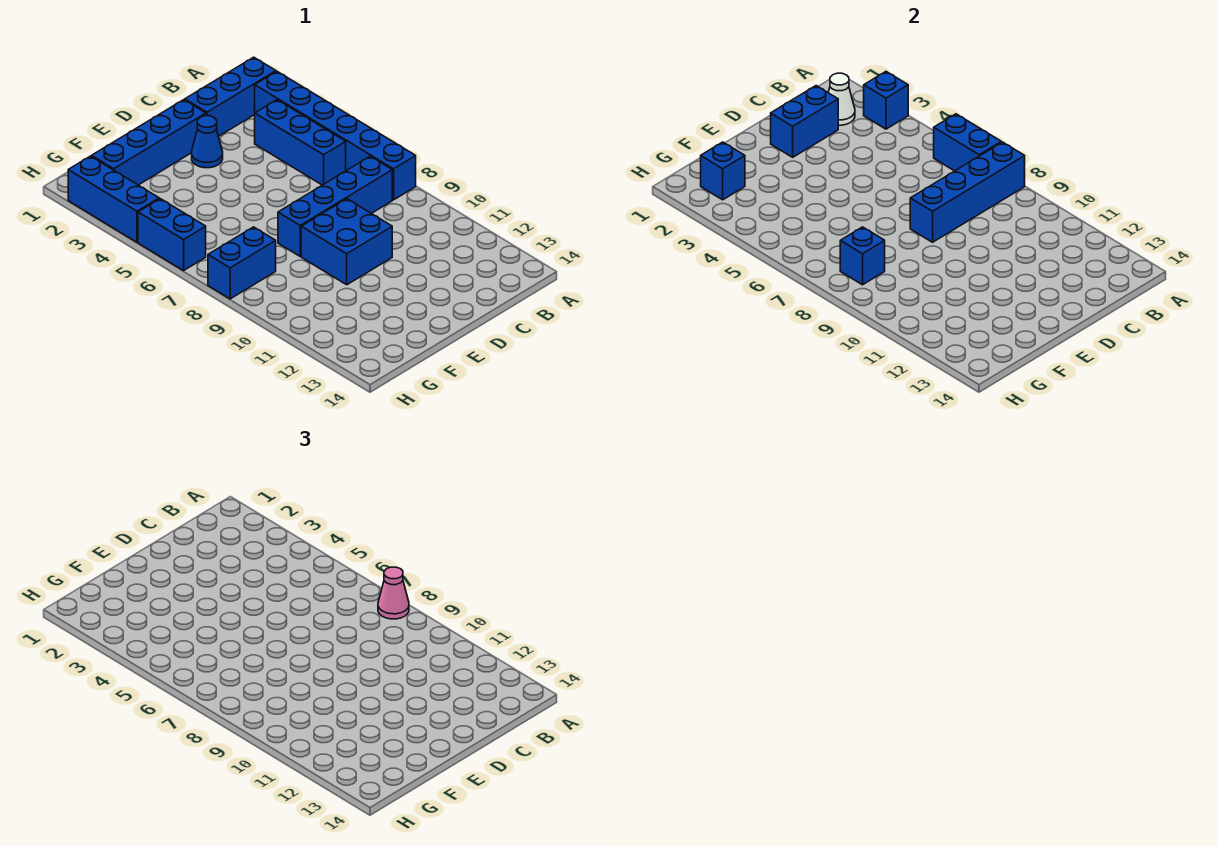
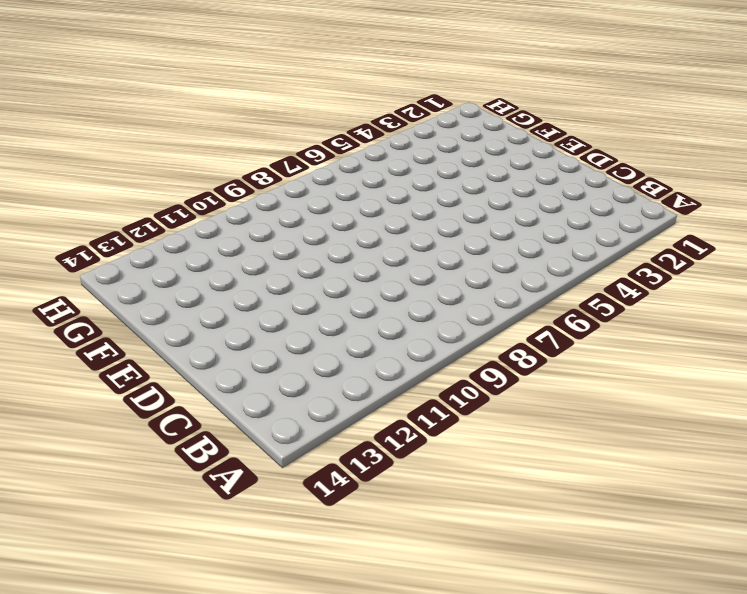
none -> blue 1x3 brick [185,57,276,136]
none -> blue 1x6 brick [255,72,416,200]
none -> blue 1x3 brick [255,100,346,185]

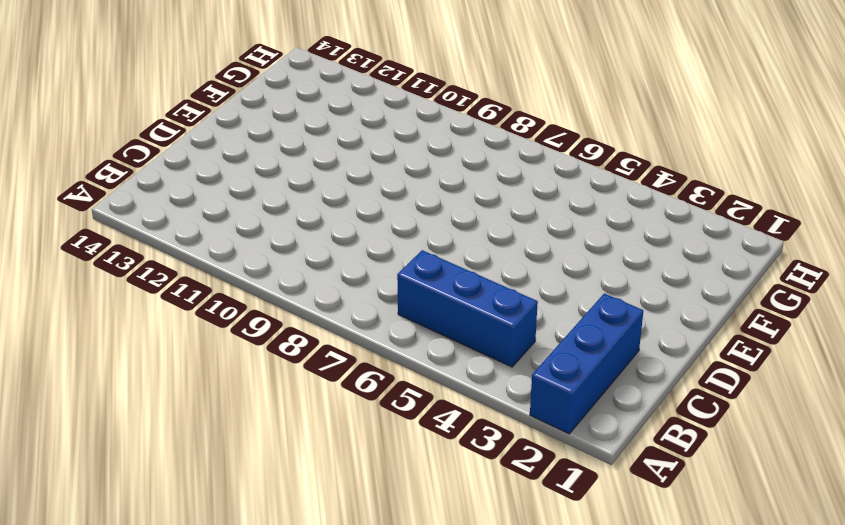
none -> blue 1x6 brick [255,72,416,200]
none -> blue 1x4 brick [278,156,392,256]
none -> blue 1x4 brick [92,100,206,185]

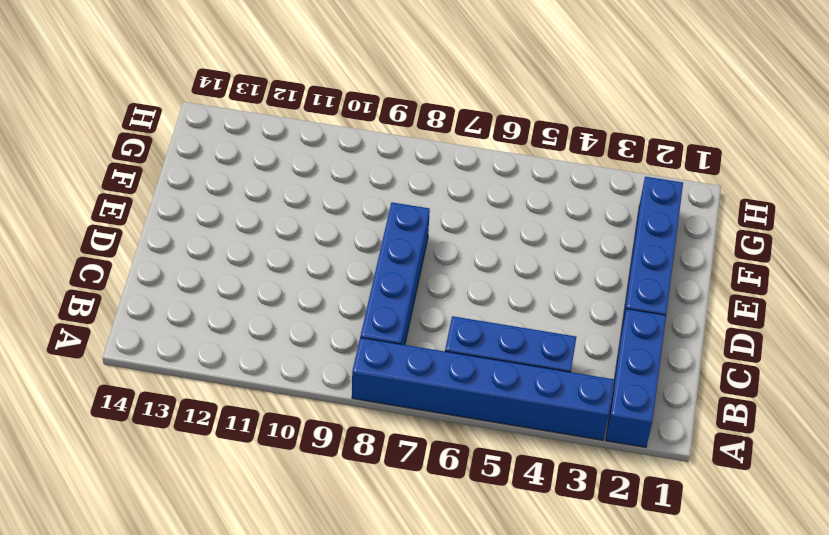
none -> blue 1x1 cone [192,116,223,168]
none -> blue 2x2 brick [301,199,392,285]
none -> blue 1x2 brick [208,227,276,299]

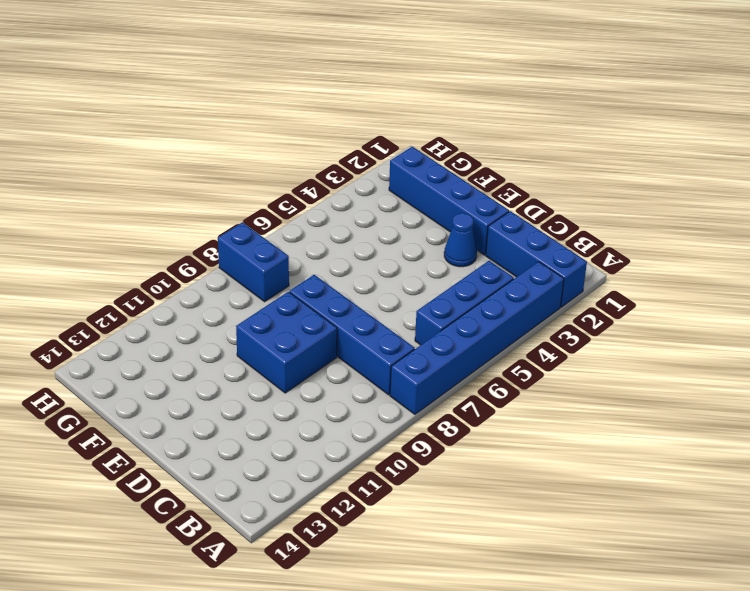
none -> blue 1x3 brick [68,156,159,242]
none -> blue 1x2 brick [138,199,206,271]
none -> blue 1x1 brick [864,72,908,129]

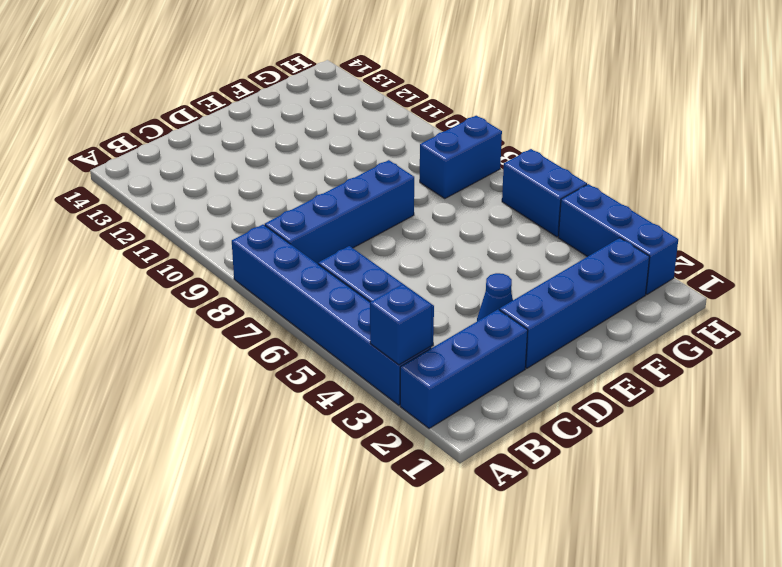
none -> blue 2x2 brick [301,199,392,285]
none -> blue 1x2 brick [934,114,1001,171]
none -> blue 1x4 brick [910,142,1025,242]

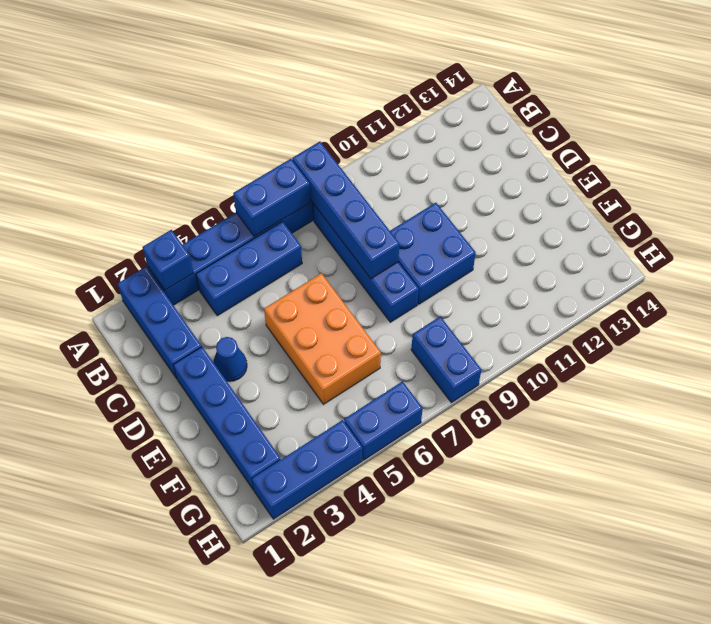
orange 2x3 brick [264,273,381,404] -> none
none -> white 1x1 cone [828,73,855,125]
none -> blue 1x2 brick [771,86,838,157]
none -> blue 1x1 brick [701,142,745,200]

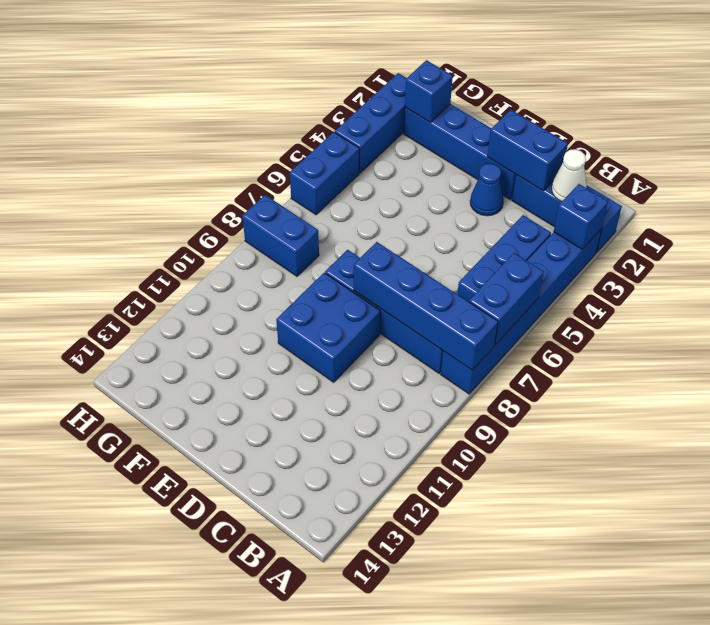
none -> blue 1x1 brick [840,227,885,285]
none -> pink 1x1 cone [378,567,409,619]

